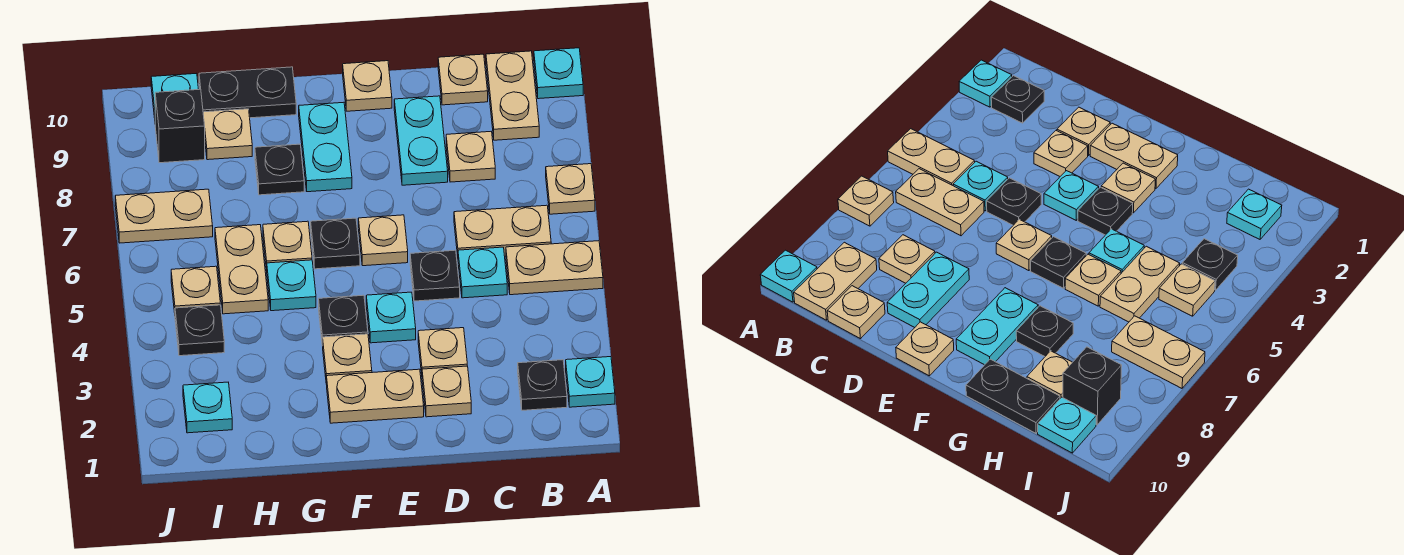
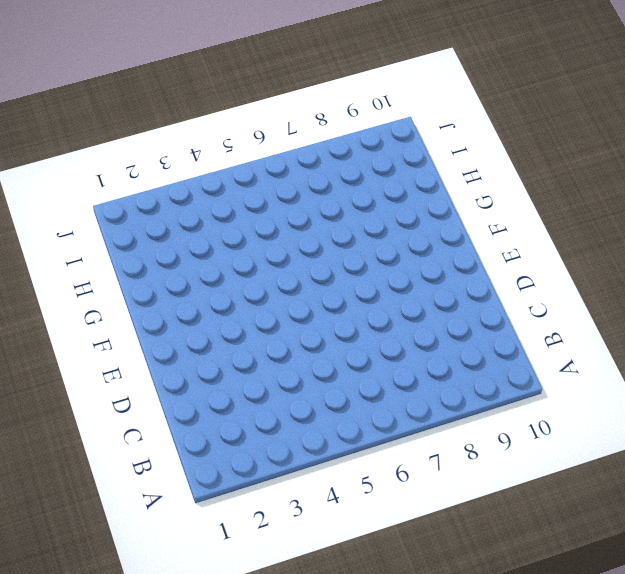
none -> cyan 1x1 plate [566,357,615,407]
none -> tan 1x2 plate [506,241,603,295]
none -> tan 1x1 plate [546,164,595,214]
none -> cyan 1x1 plate [534,48,583,99]

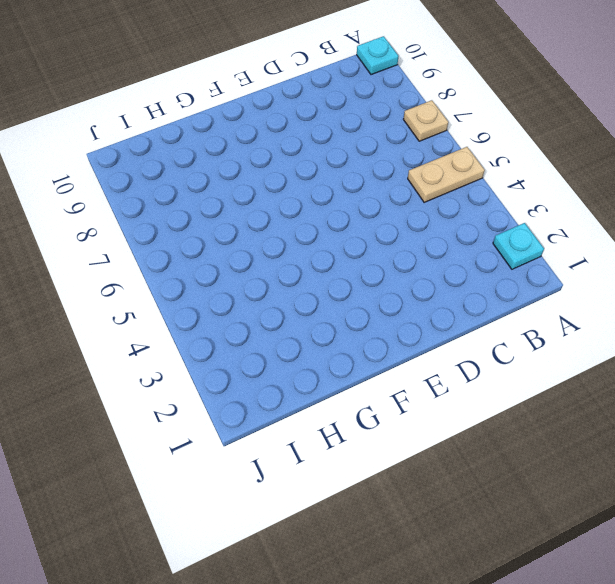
none -> black 1x1 plate [518,360,567,410]
none -> tan 1x2 plate [454,205,551,256]
none -> tan 1x2 plate [486,51,539,140]
none -> cyan 1x1 plate [458,247,507,298]

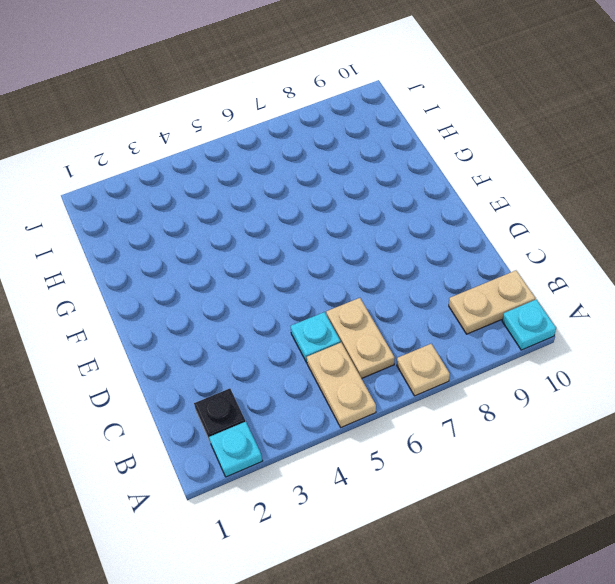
none -> tan 1x1 plate [446,132,495,182]
none -> tan 1x1 plate [438,54,488,105]
none -> tan 1x1 plate [422,366,471,417]
none -> tan 1x1 plate [418,328,467,374]

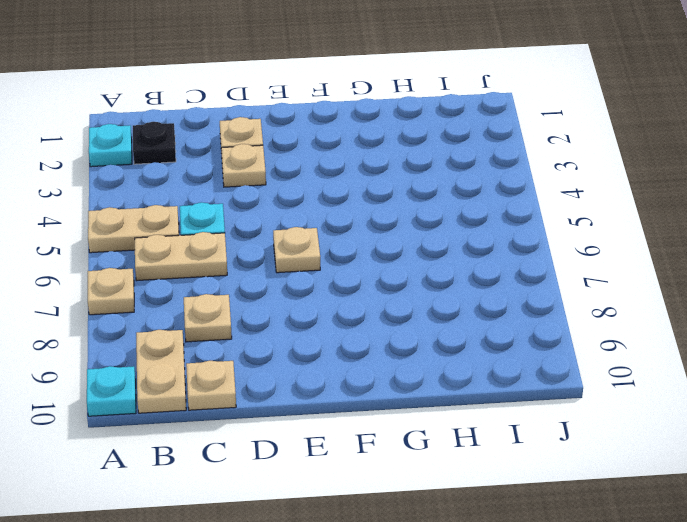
none -> black 1x1 plate [410,250,460,301]
none -> cyan 1x2 plate [394,96,448,185]
none -> tan 1x2 plate [327,369,424,423]
none -> cyan 1x1 plate [366,292,416,343]

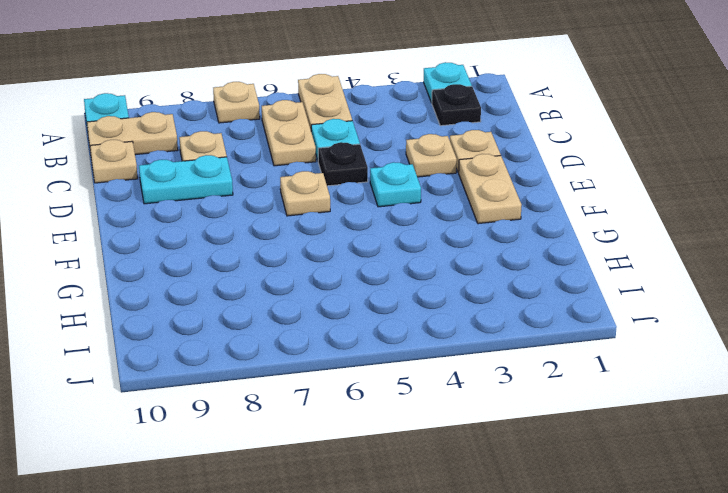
none -> tan 1x1 plate [343,61,392,111]
none -> tan 1x1 plate [323,334,372,384]
none -> black 1x1 plate [319,295,368,346]
none -> black 1x1 plate [311,218,360,269]

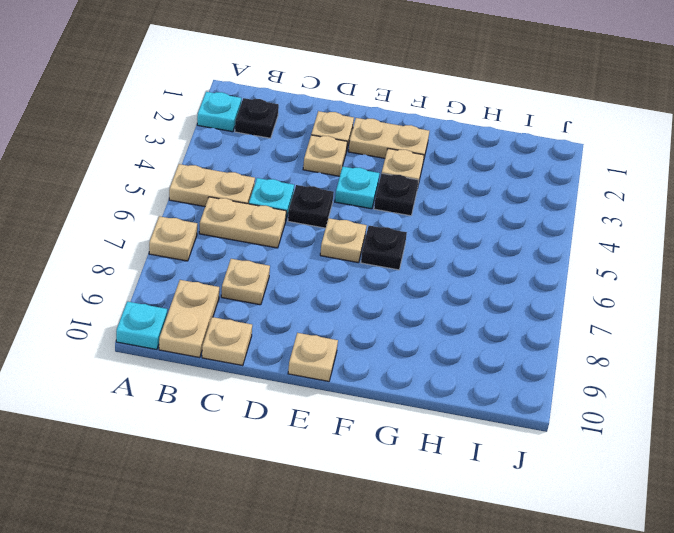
none -> cyan 1x2 plate [394,96,448,185]
none -> cyan 1x2 plate [299,102,352,192]
none -> cyan 1x1 plate [267,260,316,311]
none -> tan 1x1 plate [263,221,312,271]

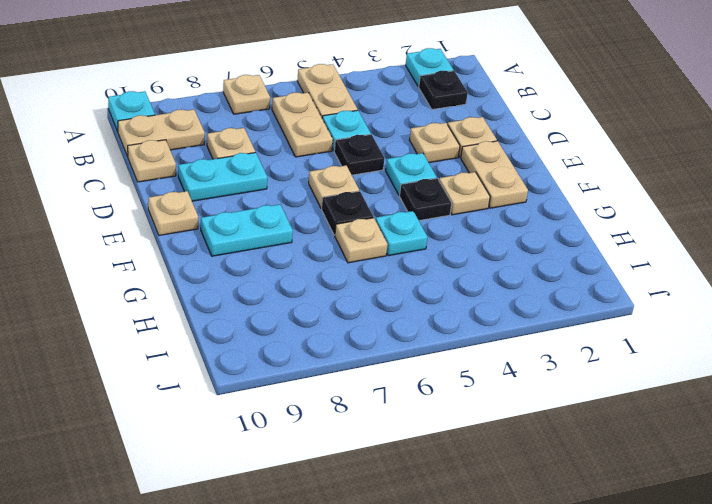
none -> black 1x1 plate [255,144,304,195]
none -> black 1x2 plate [199,67,296,118]
none -> tan 1x2 plate [215,225,268,314]
none -> tan 1x1 plate [203,109,252,160]

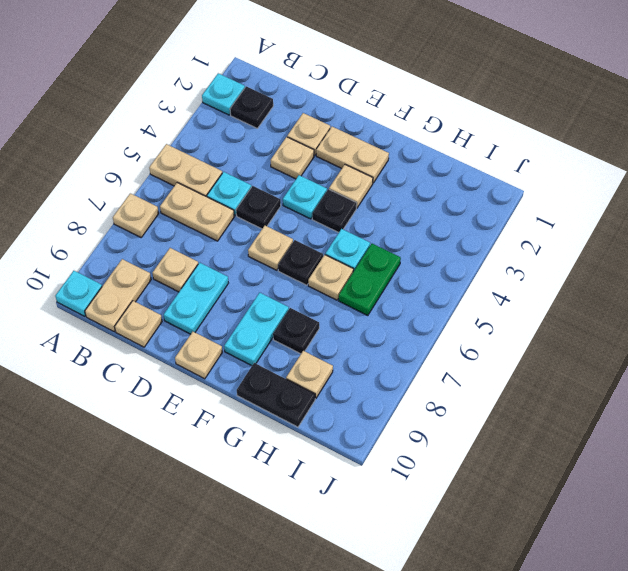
green 1x2 plate [339,244,401,316] -> tan 1x2 plate [215,225,268,314]
none -> cyan 1x1 plate [183,382,232,433]
none -> black 1x1 plate [175,305,224,356]
none -> tan 1x1 plate [171,266,220,313]
none -> tan 1x2 plate [115,189,213,243]

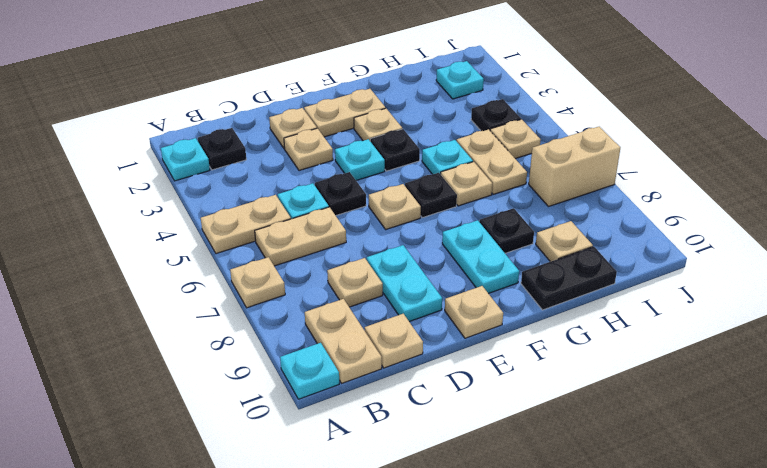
tan 1x2 brick [529,127,620,206] -> tan 1x2 plate [115,189,213,243]
none -> black 1x1 brick [155,89,205,163]
none -> cyan 1x1 plate [151,73,199,118]

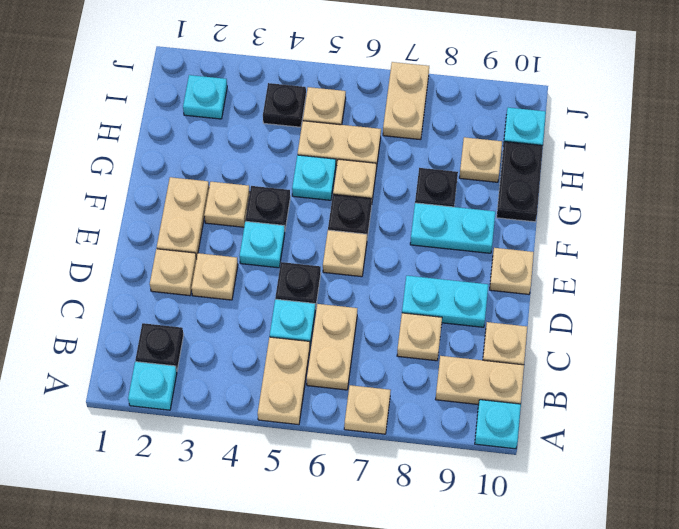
none -> black 1x1 brick [155,89,205,163]

